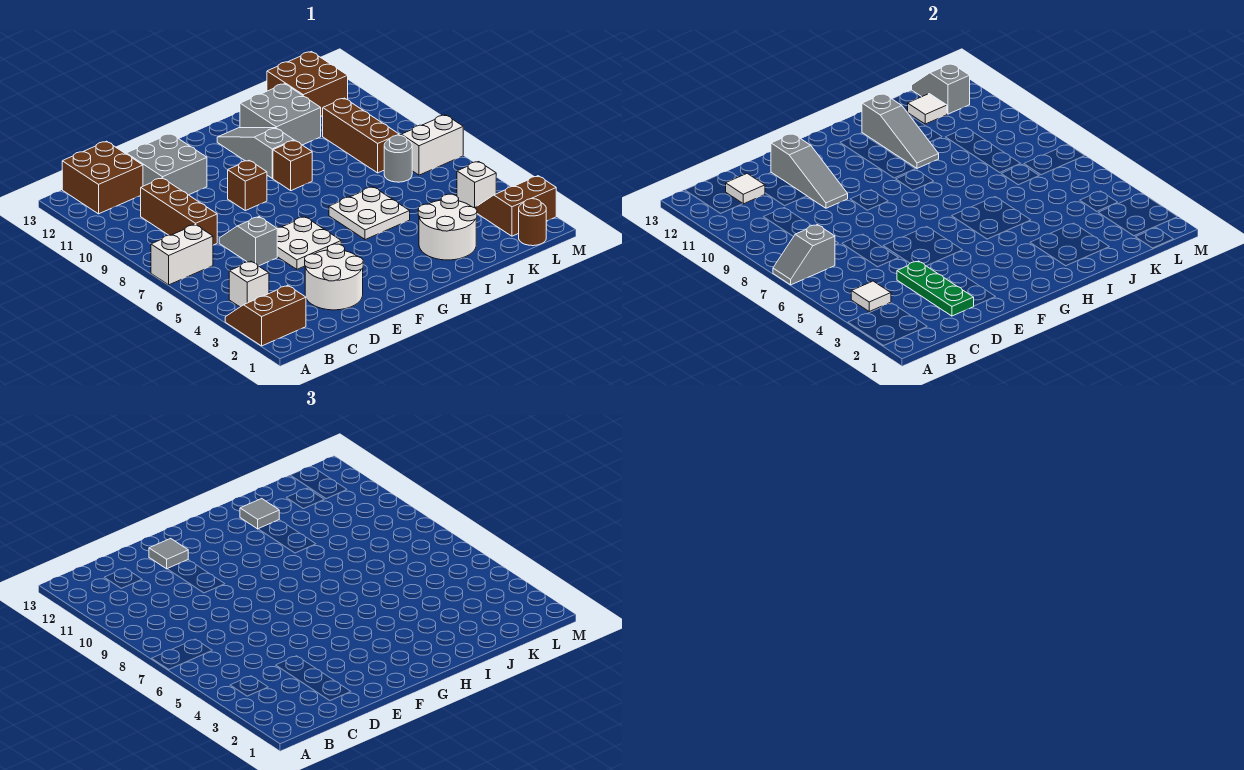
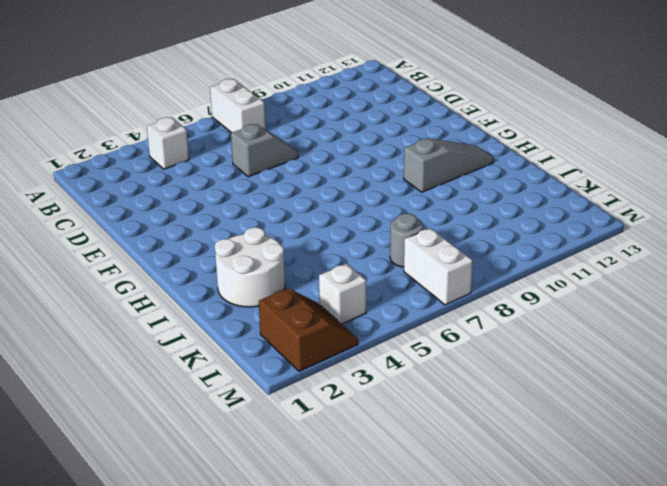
none -> brown 2x2 slope [225,285,306,346]
none -> brown 2x2 brick [62,141,143,214]
none -> brown 1x3 brick [141,178,217,245]
none -> white 2x2 round brick [305,244,363,310]

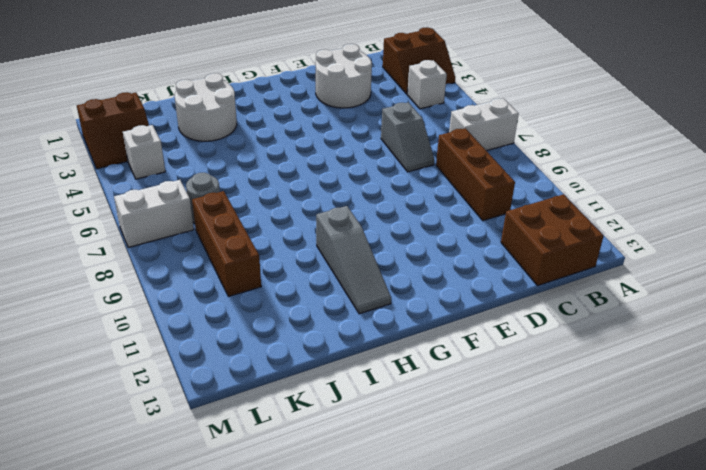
none -> grey 2x2 brick [126,134,207,195]
none -> white 2x2 plate [277,217,341,269]
none -> brown 1x1 brick [228,160,267,211]
none -> white 2x2 plate [329,187,410,240]

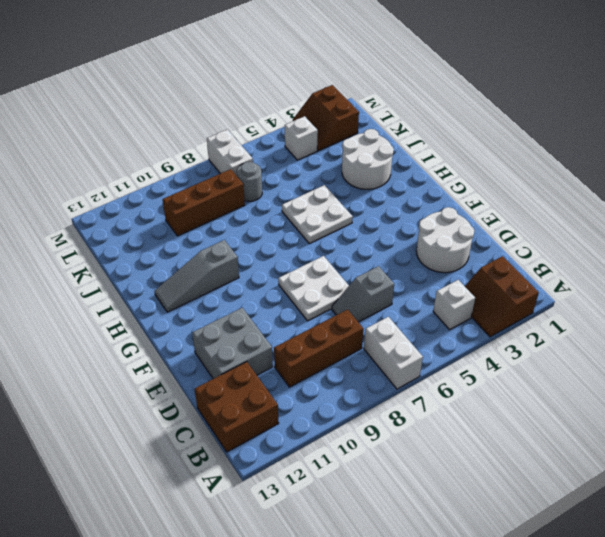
white 2x2 plate [278,256,349,321] -> white 2x2 plate moved to [277,217,341,269]
none -> brown 1x1 brick [228,160,267,211]
none -> brown 1x1 brick [273,140,312,191]
none -> grey 2x2 brick [240,84,321,145]
none -> brown 2x2 brick [267,52,348,116]

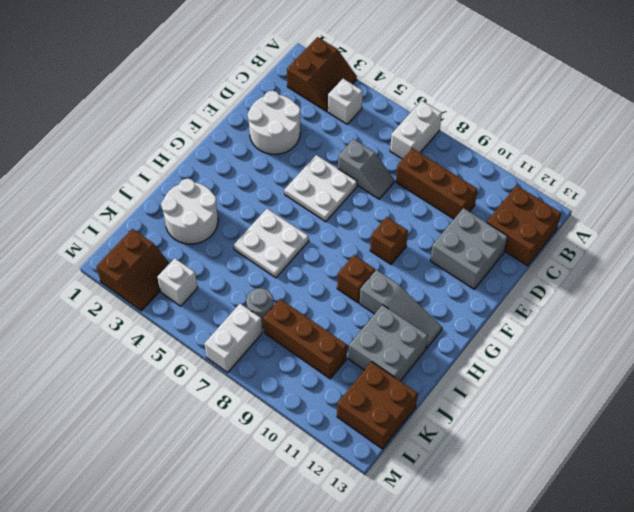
none -> brown 1x1 round brick [519,199,546,246]
none -> grey 1x2 slope [773,225,835,285]
none -> white 1x1 tile [851,281,891,311]
none -> white 1x1 tile [726,173,765,204]

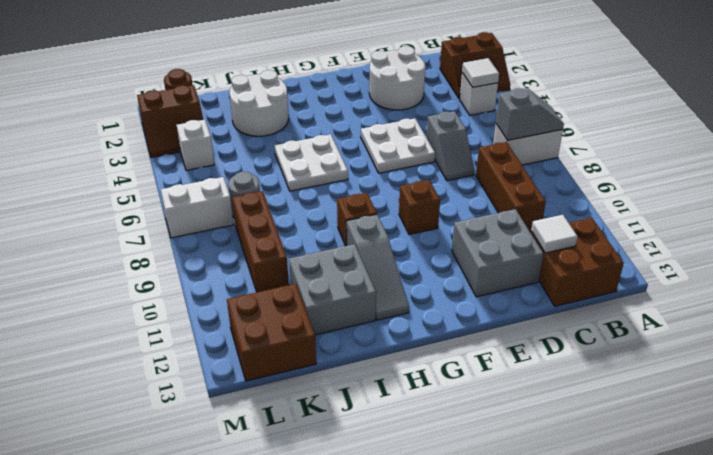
none -> green 1x3 plate [897,261,974,316]
none -> grey 1x3 slope [771,134,848,208]
none -> grey 1x3 slope [862,94,939,168]
none -> white 1x1 tile [908,94,947,124]

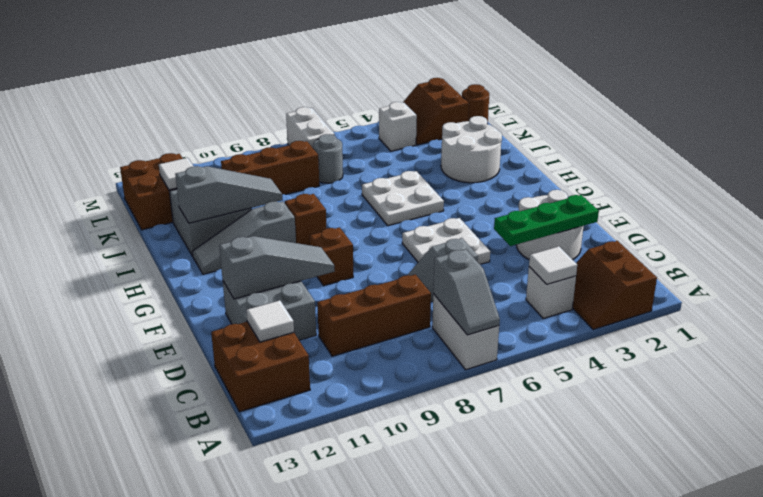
none -> grey 1x2 slope [912,64,970,114]
none -> grey 1x1 tile [149,538,188,569]
none -> grey 1x1 tile [240,499,279,529]

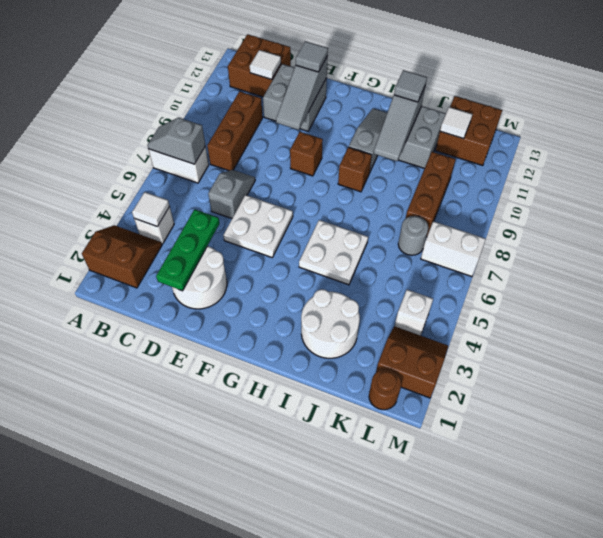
none -> grey 1x2 slope [912,64,970,114]

